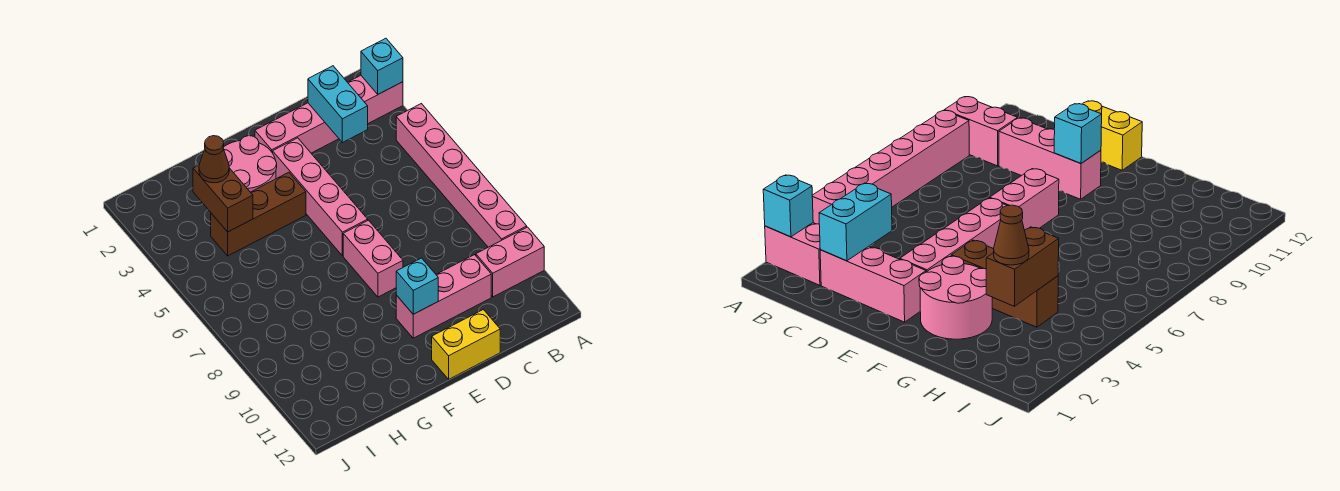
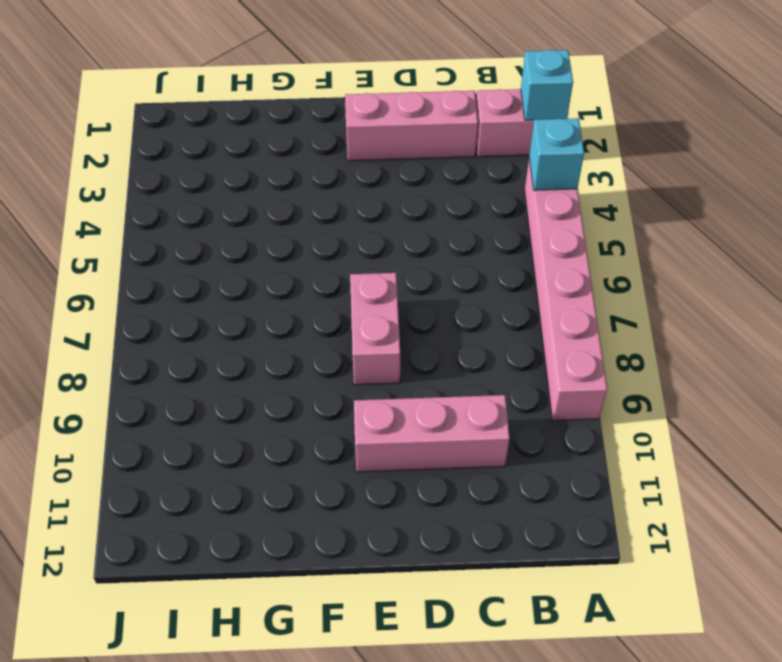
cyan 1x1 brick [529,118,584,190] -> cyan 1x1 brick moved to [396,258,438,314]
none -> pink 1x2 brick [476,227,544,297]
none -> yellow 1x2 brick [432,310,500,379]
none -> pink 1x4 brick [273,138,368,256]

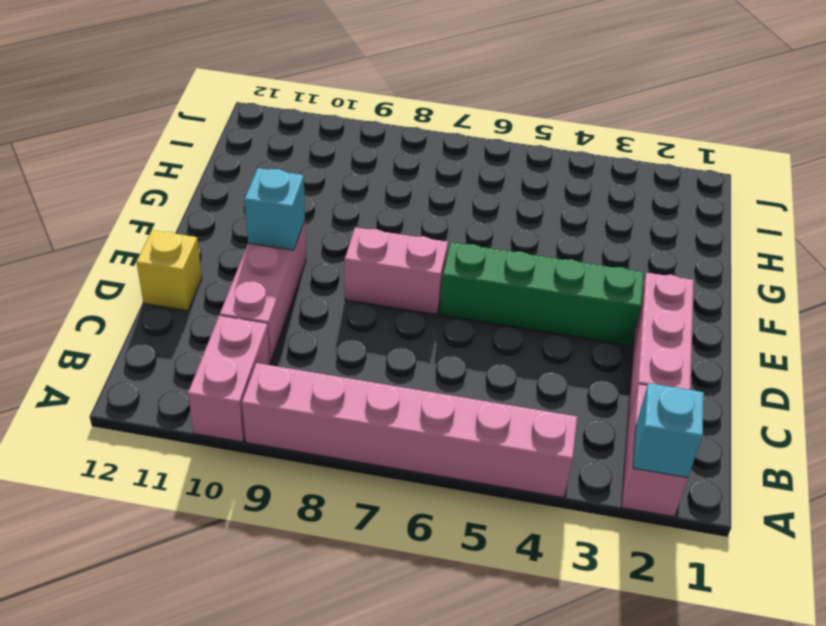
yellow 1x1 brick [136,230,202,311] -> yellow 1x2 brick [432,310,500,379]
green 1x4 brick [440,242,644,346] -> pink 1x4 brick [273,138,368,256]
none -> pink 2x2 round brick [223,136,277,192]
none -> brown 1x3 brick [211,172,306,256]
none -> cyan 1x2 brick [308,66,368,143]

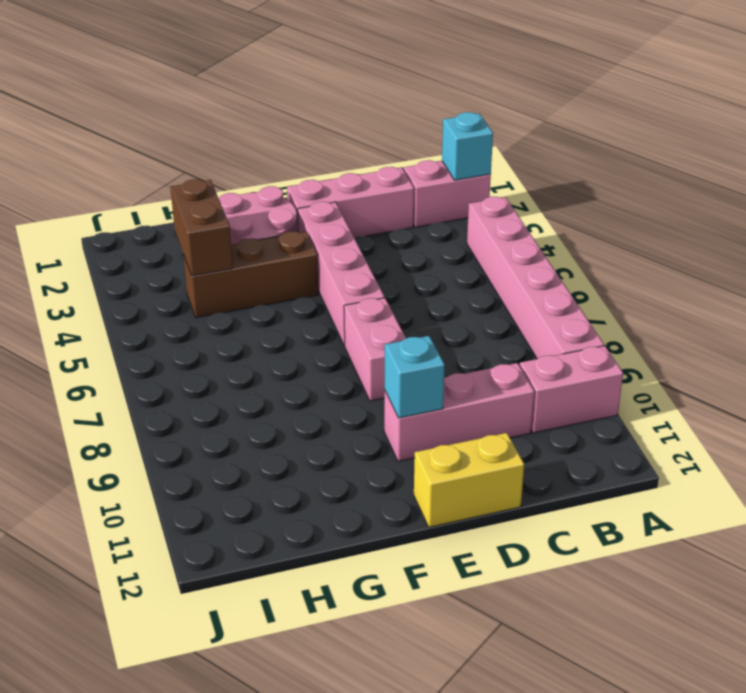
none -> cyan 1x2 brick [308,66,368,143]
none -> brown 1x1 cone [199,136,229,183]

